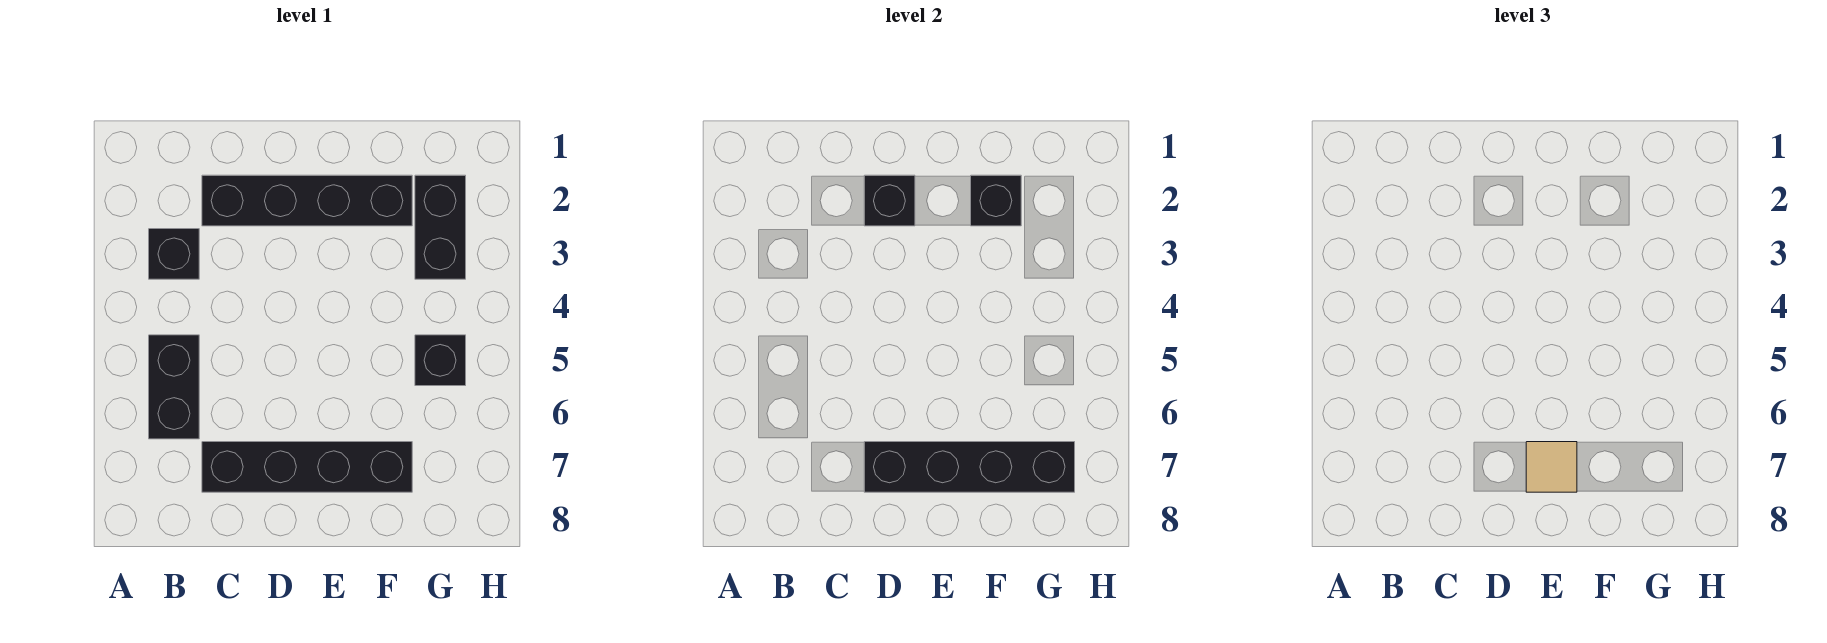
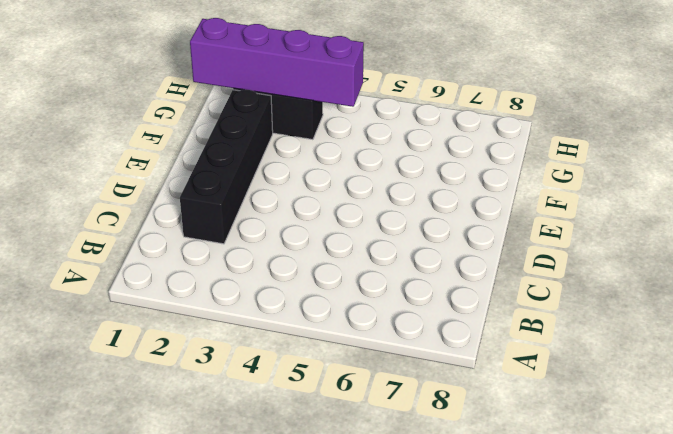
purple 1x4 brick [190,18,364,107] -> none
none -> black 1x1 brick [149,229,199,279]
none -> black 1x2 brick [149,335,199,439]

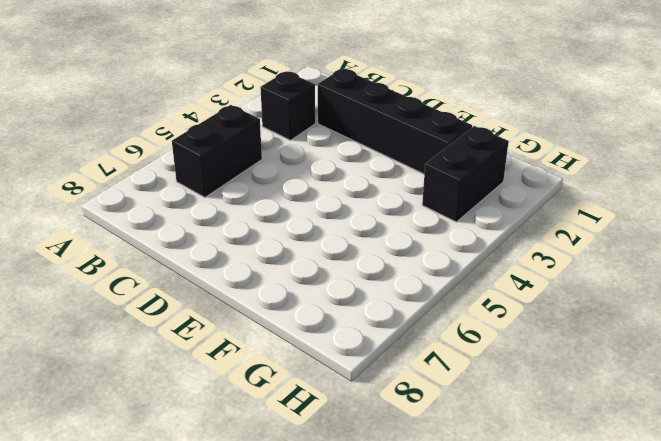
none -> black 1x4 brick [202,442,412,492]
none -> black 1x1 brick [415,335,466,386]

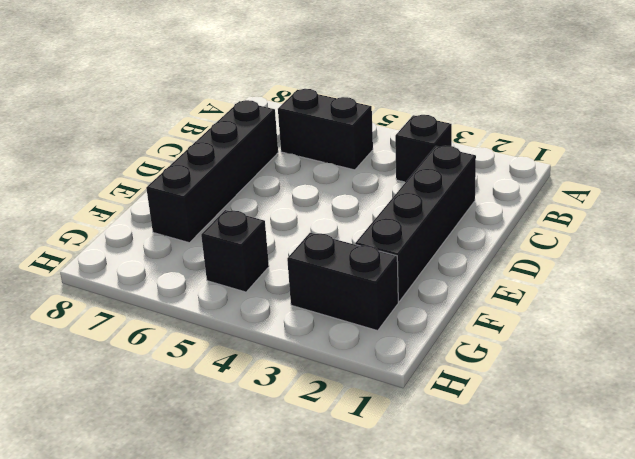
none -> black 1x1 brick [864,175,915,226]
none -> black 1x4 brick [864,442,1075,492]

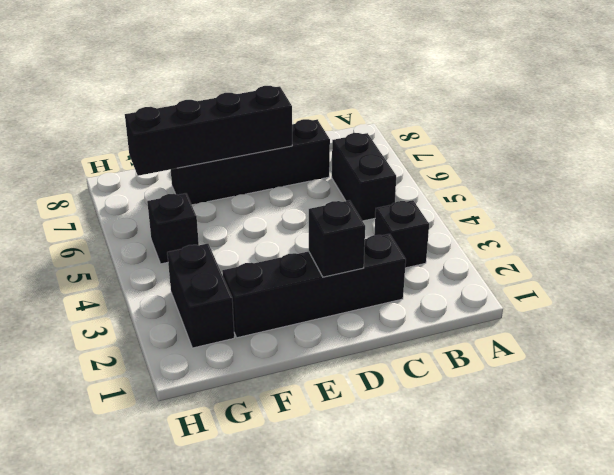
none -> black 1x1 brick [971,175,1021,226]
none -> tan 1x1 tile [1526,442,1577,492]

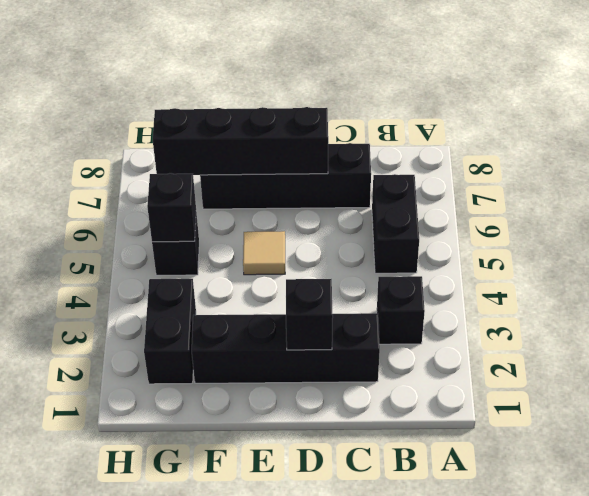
tan 1x1 tile [243,231,285,275] -> tan 1x1 tile moved to [1526,442,1577,492]
black 1x1 brick [147,173,196,242] -> black 1x1 brick moved to [971,175,1021,226]

